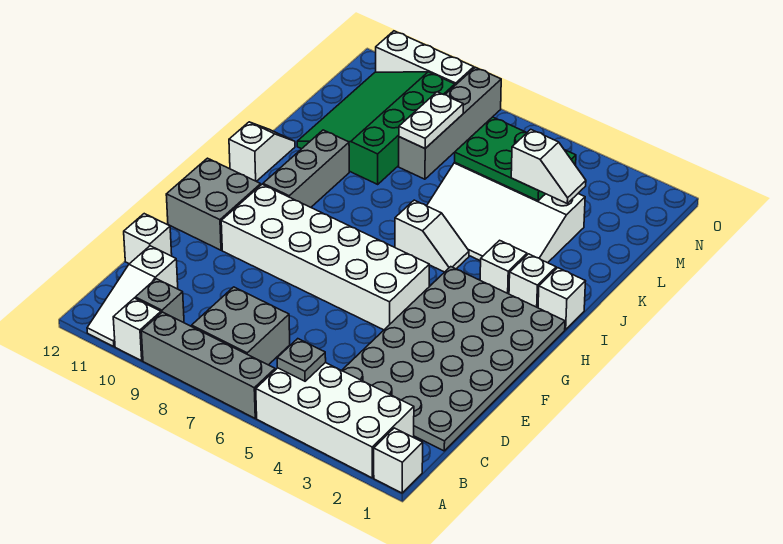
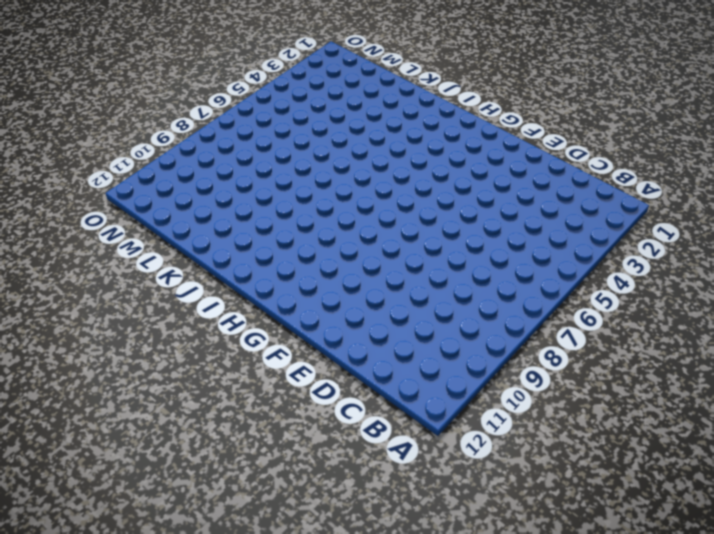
none -> white 1x1 brick [374,428,423,493]
none -> white 2x4 brick [256,363,414,478]
none -> grey 1x4 brick [141,312,275,418]

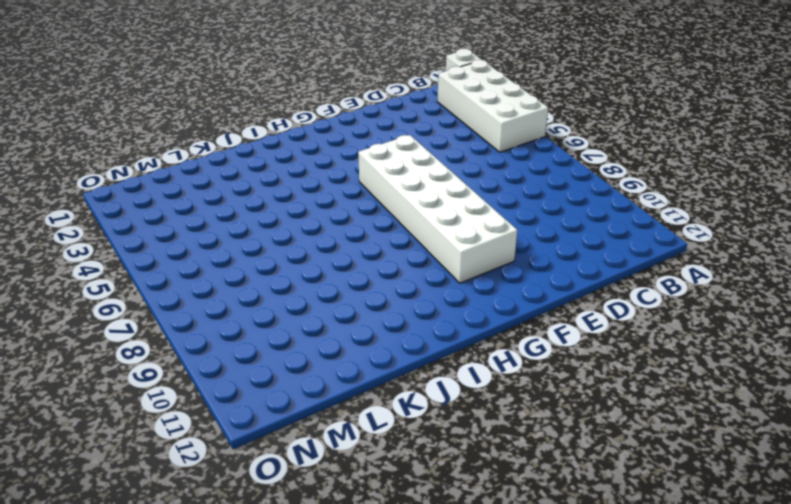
none -> grey 1x4 brick [141,312,275,418]
none -> white 1x1 brick [113,298,161,361]
none -> white 1x3 slope [87,246,178,347]

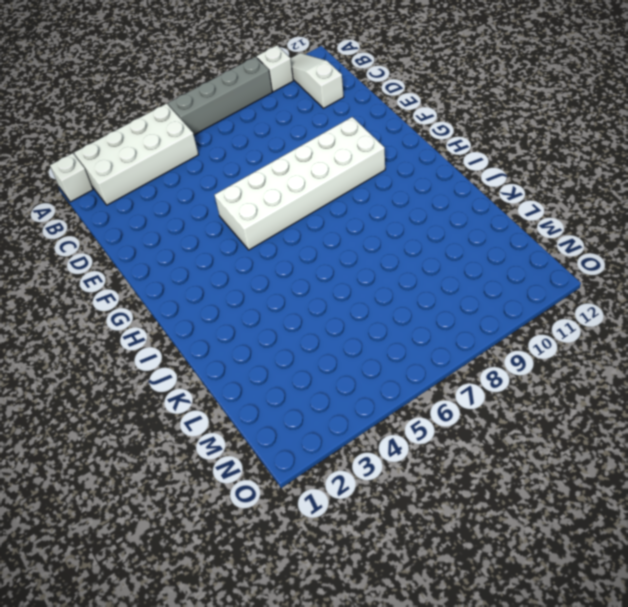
none -> grey 2x2 brick [192,287,290,365]
none -> grey 1x1 brick [135,279,184,323]
none -> grey 4x6 plate [342,267,565,451]

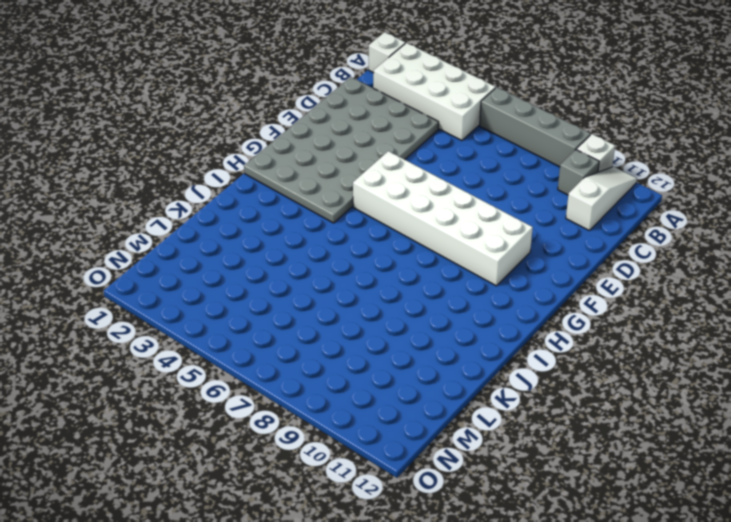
none -> grey 2x2 brick [192,287,290,365]
none -> white 1x1 brick [124,214,172,264]
none -> grey 2x2 brick [166,158,261,250]

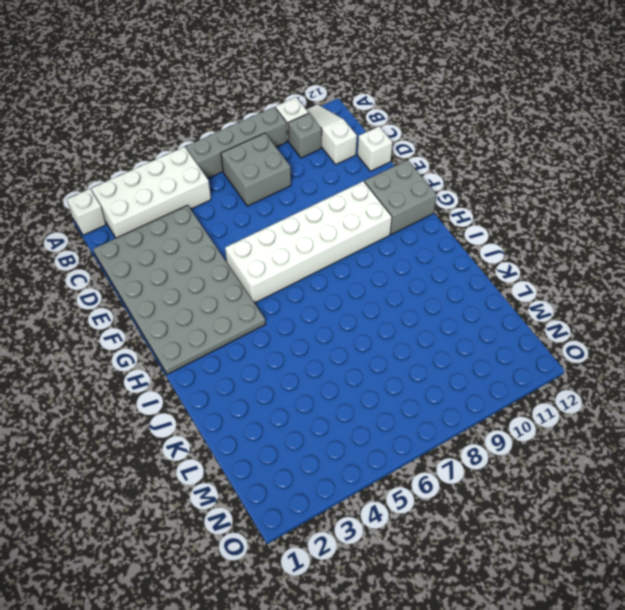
none -> grey 1x3 brick [263,130,349,207]
none -> white 1x1 brick [538,268,586,330]
none -> white 1x1 brick [509,254,556,308]

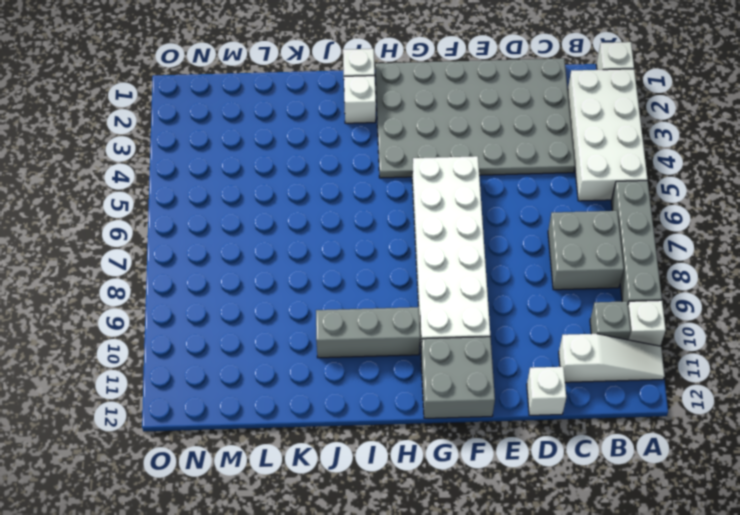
none -> white 1x1 brick [480,240,527,294]
none -> white 1x2 slope [395,200,469,272]
none -> white 1x2 slope [229,122,295,181]

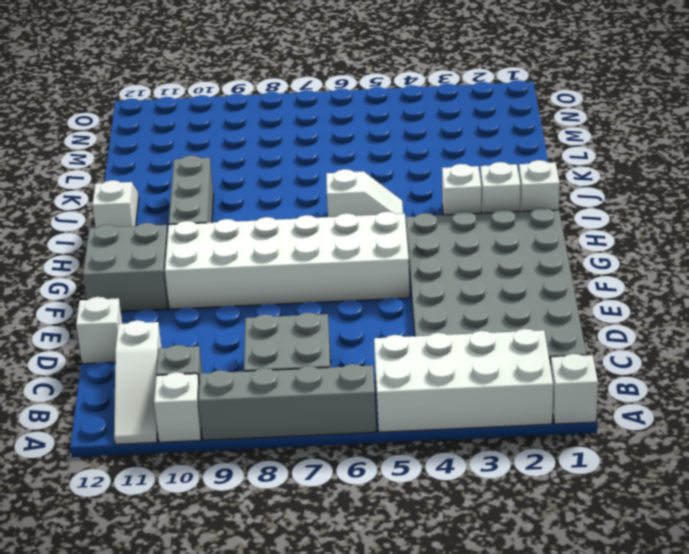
none -> white 3x4 slope [427,163,585,263]
none -> green 3x4 slope [297,72,455,184]
none -> grey 1x4 brick [399,67,501,179]

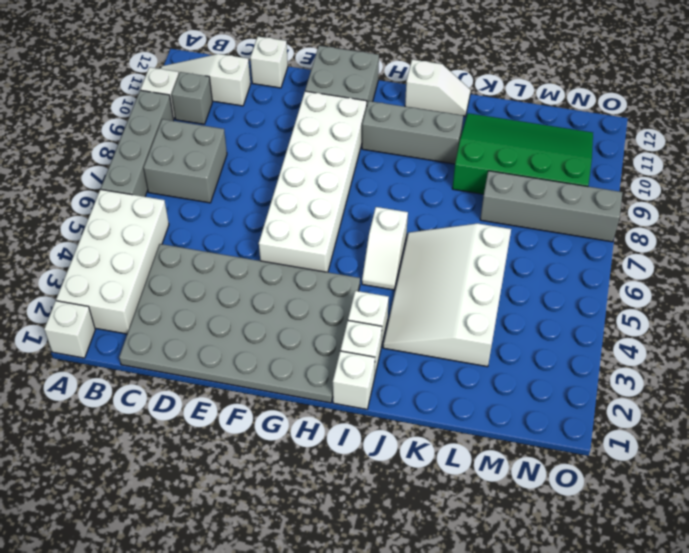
none -> white 1x3 brick [376,31,474,85]
none -> grey 1x1 plate [277,339,326,381]
none -> green 2x3 plate [455,117,576,201]

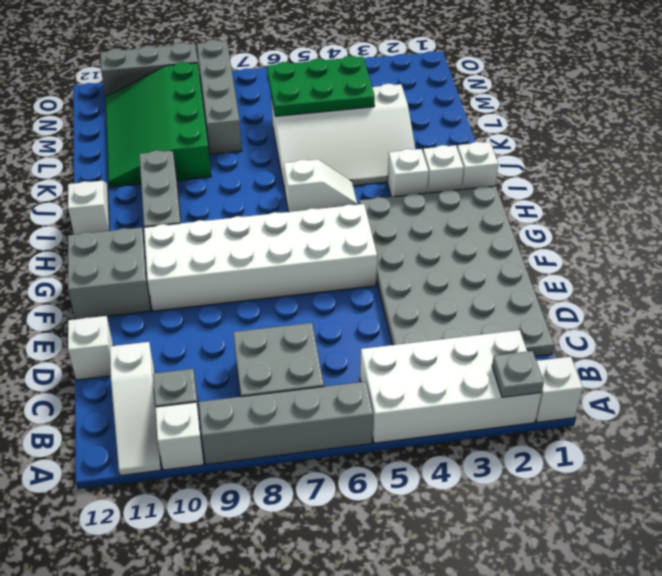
grey 1x1 plate [492,351,544,397] -> grey 1x1 plate moved to [277,339,326,381]
grey 1x3 brick [100,43,198,96] -> white 1x3 brick [376,31,474,85]
none -> white 1x2 plate [399,92,463,148]
none -> white 1x2 slope [511,129,586,203]

